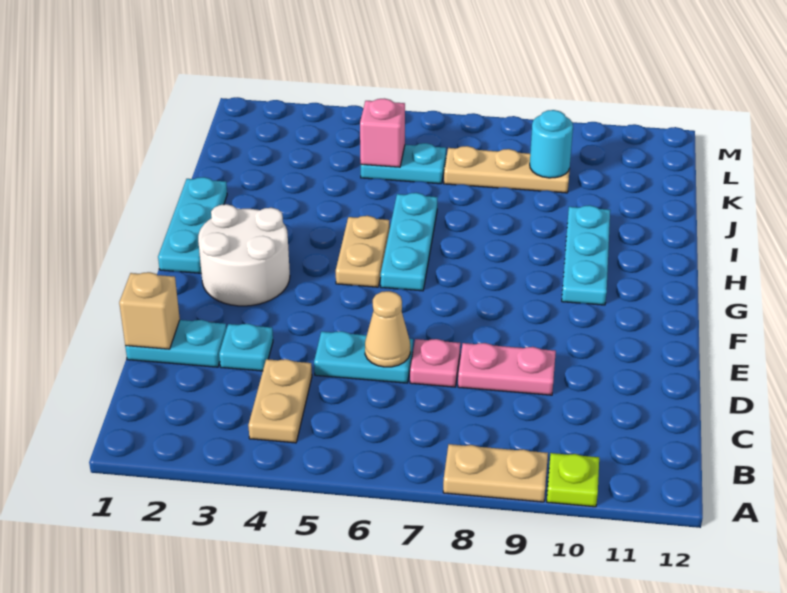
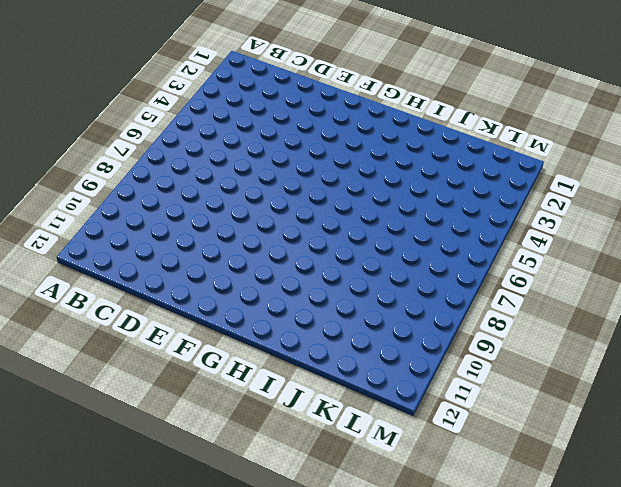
none -> tan 1x2 plate [443,444,548,502]
none -> lime 1x1 plate [547,453,599,507]
none -> tan 1x2 plate [248,359,312,443]

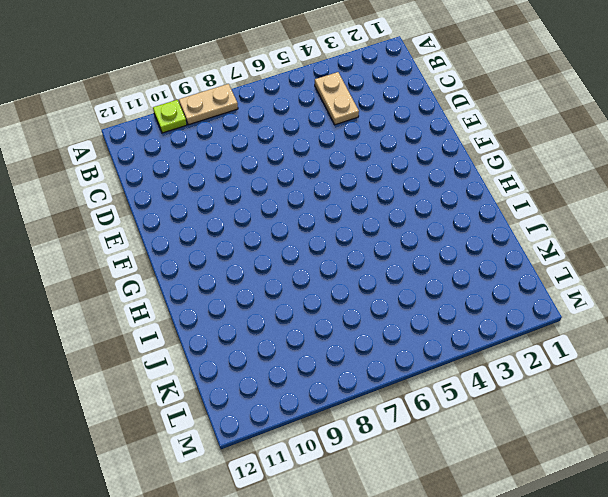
none -> cyan 1x2 plate [125,320,226,367]
none -> cyan 1x1 plate [219,324,273,371]
none -> cyan 1x2 plate [314,331,413,383]

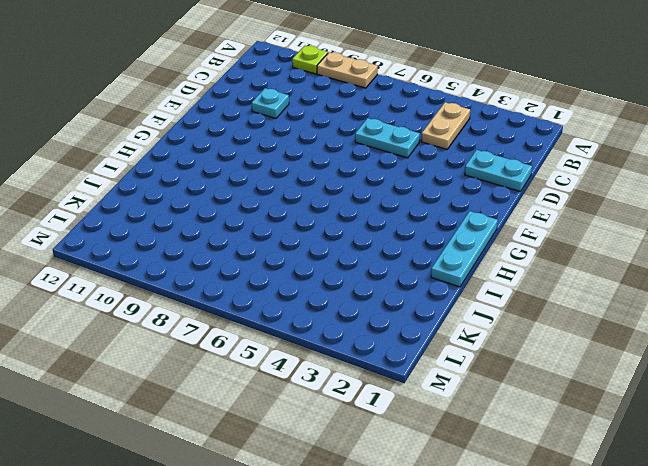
cyan 1x1 plate [252,88,289,118] -> cyan 1x1 plate moved to [219,324,273,371]
none -> pink 1x1 plate [410,339,460,387]
none -> pink 1x2 plate [458,343,556,395]
none -> white 2x2 round brick [198,204,290,306]

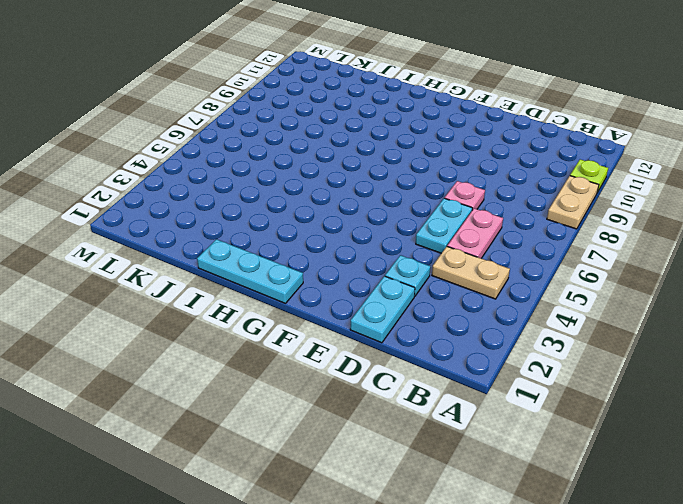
pink 1x2 plate [447,208,503,258] -> pink 1x2 plate moved to [458,343,556,395]
none -> white 2x2 round brick [198,204,290,306]
none -> tan 1x2 plate [336,216,390,287]
none -> cyan 1x3 plate [381,193,437,291]

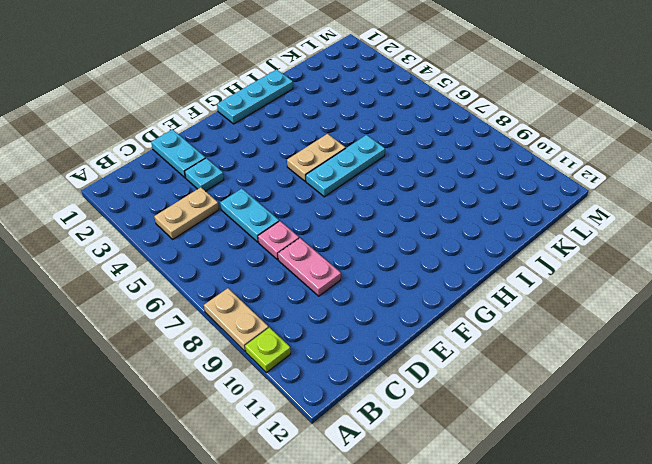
none -> white 2x2 round brick [198,204,290,306]
none -> cyan 1x3 plate [562,205,610,305]
none -> cyan 1x2 plate [361,143,446,184]

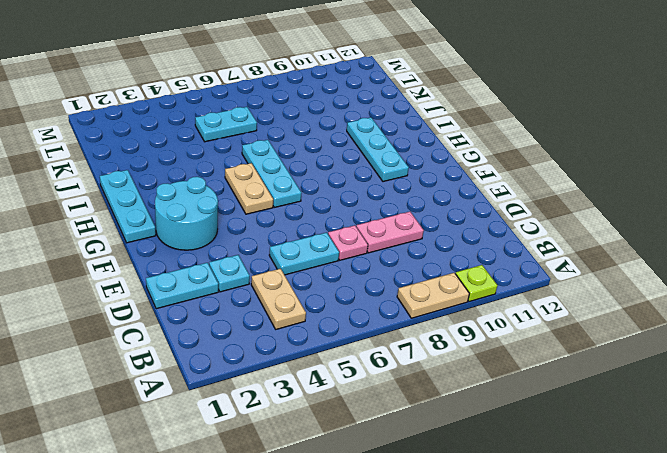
cyan 2x2 round brick [155,177,218,250] -> white 2x2 round brick [198,204,290,306]
none -> tan 1x3 plate [444,146,570,193]
none -> tan 1x1 brick [119,272,180,349]
none -> tan 1x1 cone [365,291,410,367]

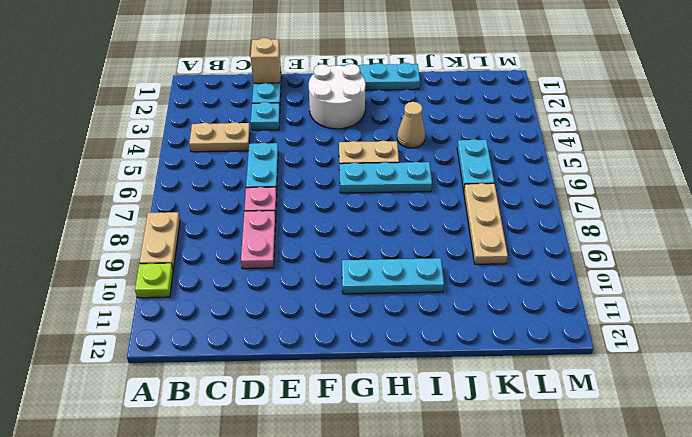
tan 1x1 cone [397,102,425,148] -> tan 1x1 cone moved to [365,291,410,367]
none -> pink 1x1 brick [360,99,405,167]
none -> cyan 1x1 round brick [530,110,573,178]

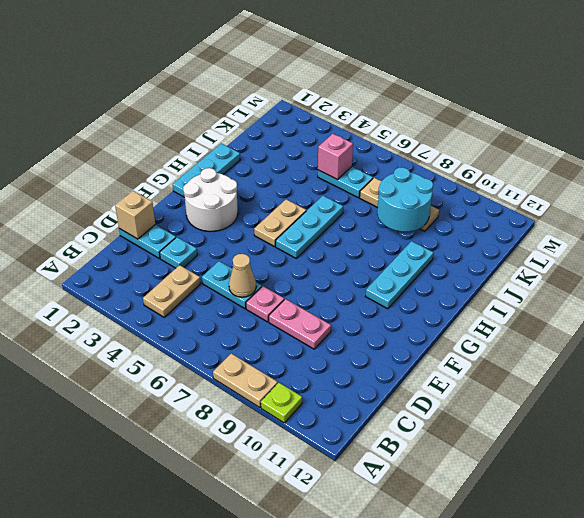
cyan 2x2 round brick [377,167,433,232] -> cyan 1x1 round brick [530,110,573,178]

